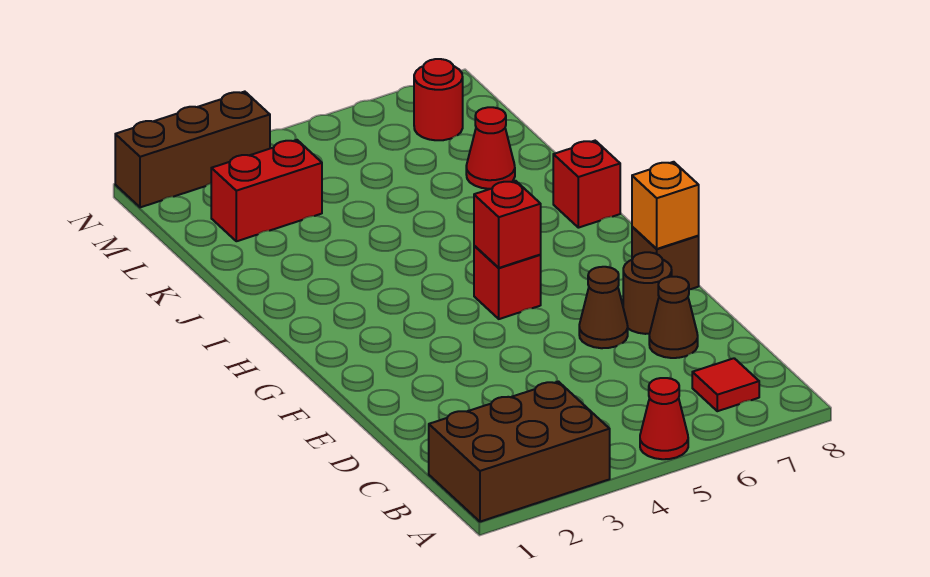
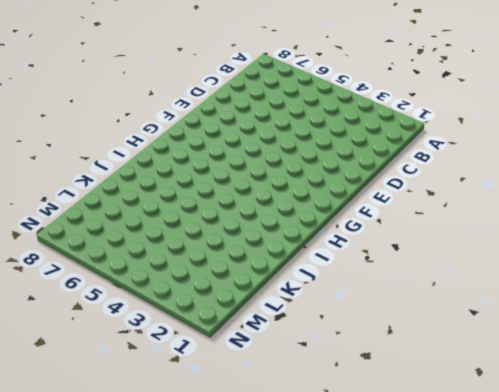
none -> brown 2x3 brick [429,382,610,522]
none -> red 1x1 cone [640,378,688,459]
none -> red 1x1 tile [692,358,759,411]

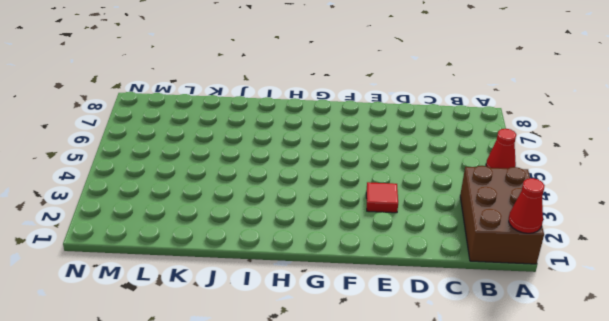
red 1x1 cone [509,178,545,233] -> red 1x1 cone moved to [466,107,515,189]
red 1x1 tile [366,182,398,213] -> red 1x1 tile moved to [692,358,759,411]
none -> brown 1x1 cone [649,277,698,358]
none -> brown 1x1 cone [579,267,628,348]
none -> brown 1x1 round brick [623,252,672,334]

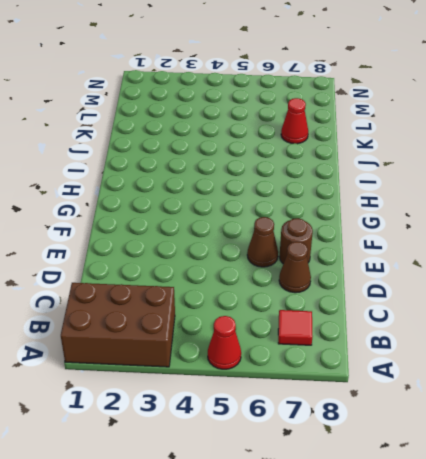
none -> brown 1x1 brick [632,227,699,289]
none -> red 1x1 brick [474,246,541,319]
none -> red 1x1 brick [553,141,620,228]

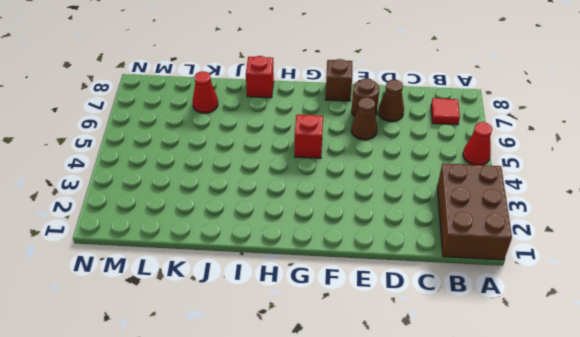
none -> red 1x2 brick [211,140,322,241]
none -> red 1x1 round brick [414,59,463,140]
none -> brown 1x3 brick [115,92,270,207]

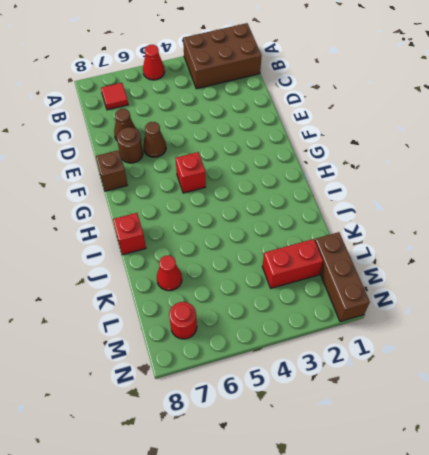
brown 1x3 brick [315,232,370,322] -> brown 1x3 brick turned to [115,92,270,207]
none -> orange 1x1 brick [632,162,699,249]
none -> red 1x1 brick [474,181,541,268]

